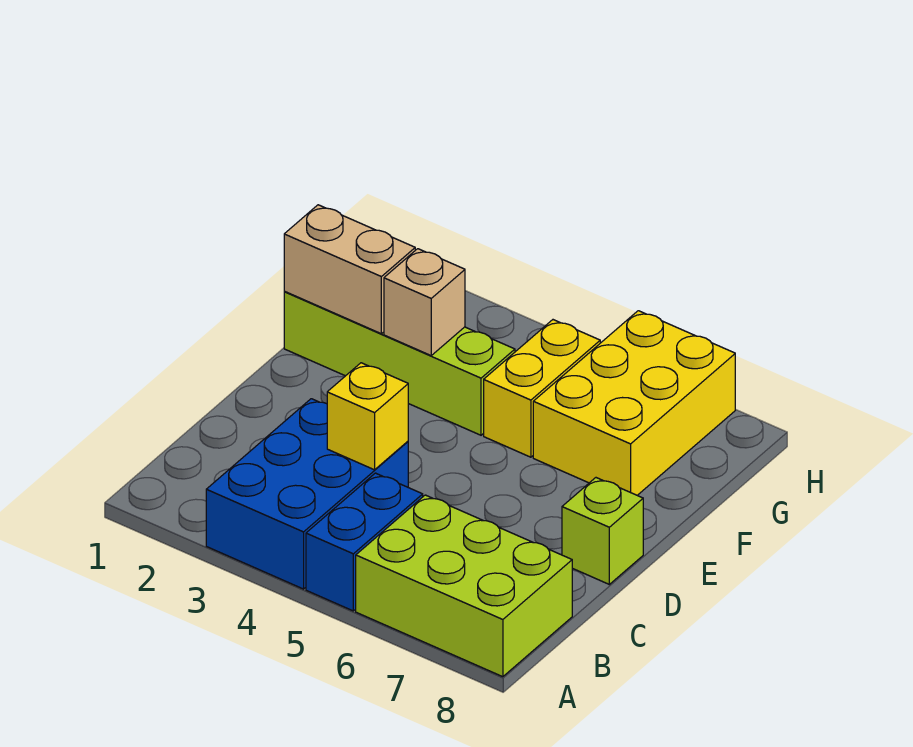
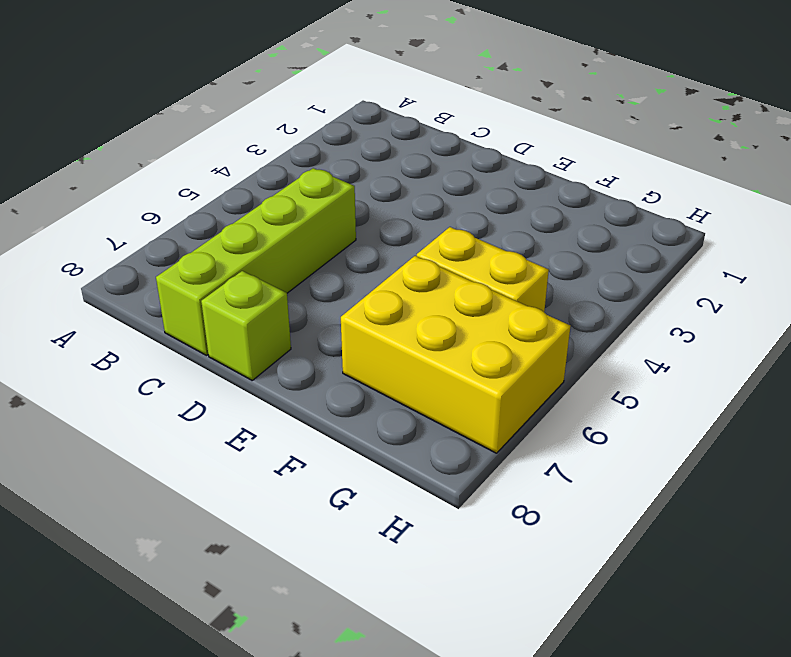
lime 1x4 brick [156,168,356,356] -> lime 1x4 brick moved to [284,291,515,435]
none -> blue 2x3 brick [206,399,408,589]
none -> blue 1x2 brick [306,473,423,611]

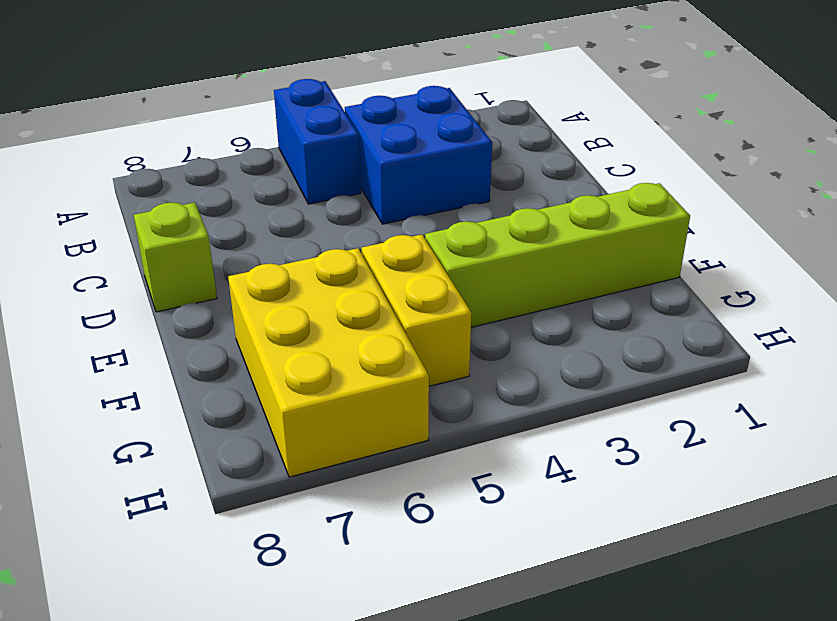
blue 2x2 brick [345,86,492,224] -> blue 2x3 brick [206,399,408,589]
none -> lime 2x3 brick [356,495,572,677]
none -> yellow 1x1 brick [327,363,408,470]

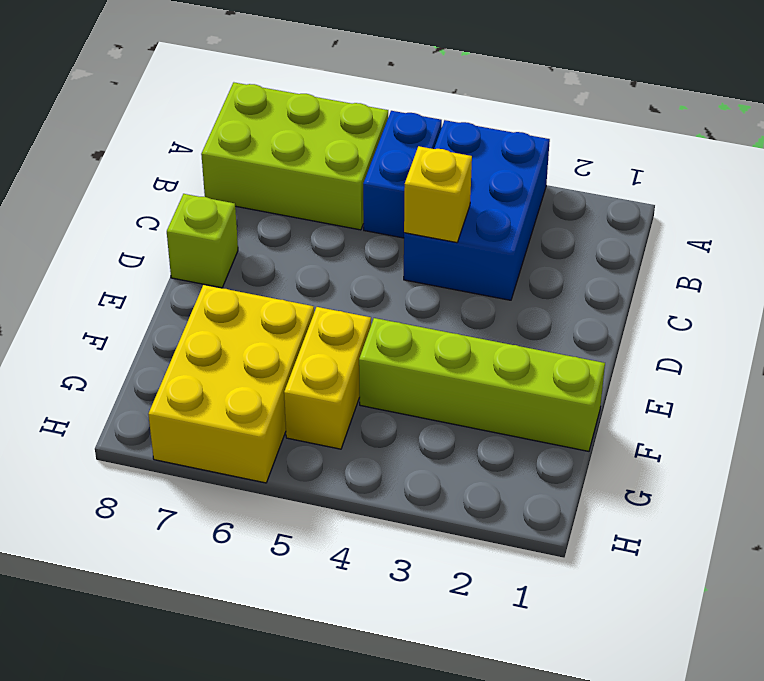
none -> tan 1x2 brick [284,205,415,334]
none -> tan 1x1 brick [384,249,465,355]

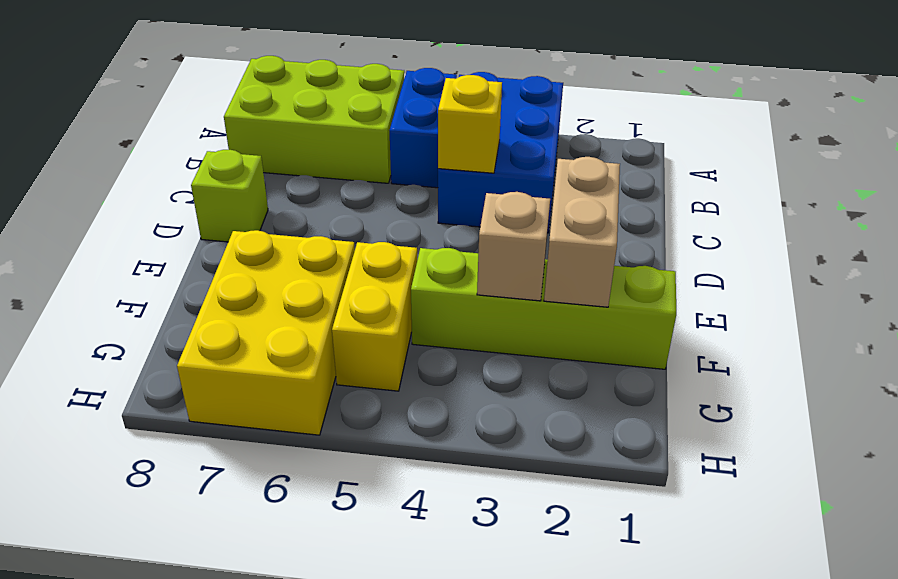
tan 1x2 brick [544,157,620,307] -> tan 1x2 brick turned to [284,205,415,334]

